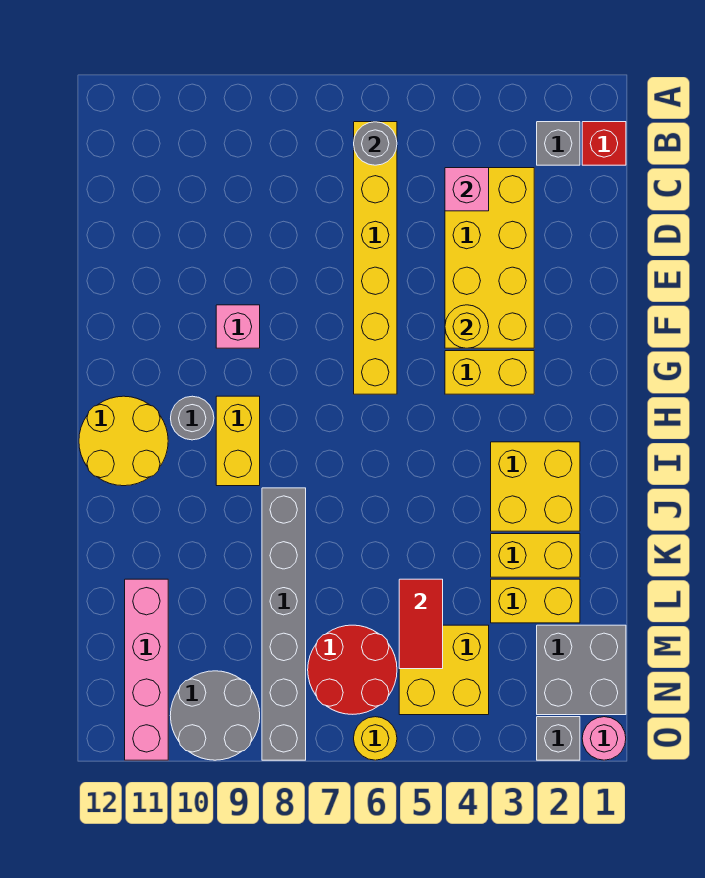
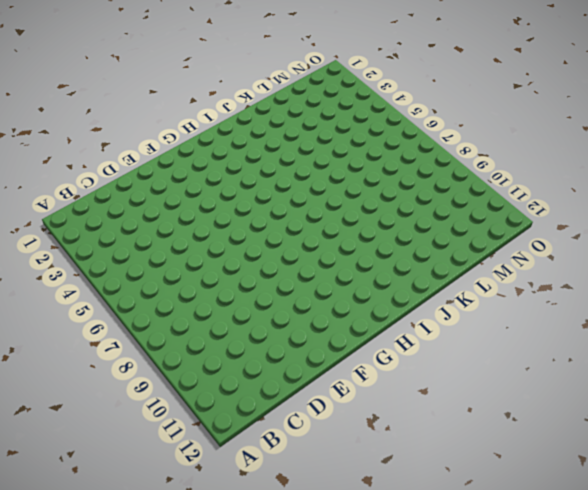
none -> red 1x1 brick [582,122,626,165]
none -> grey 1x1 brick [537,122,580,165]
none -> yellow 1x6 brick [354,122,397,394]

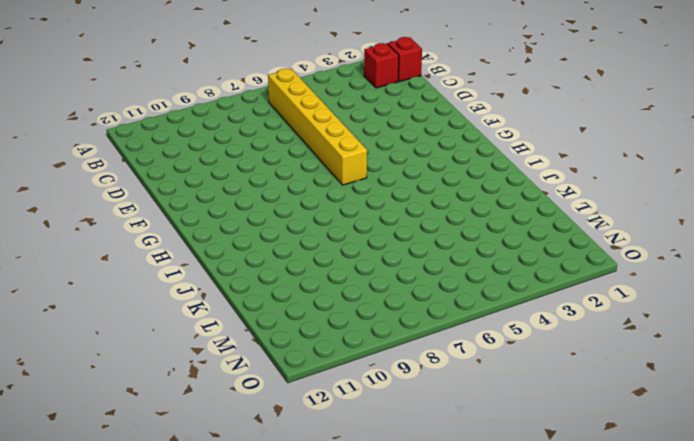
red 1x1 brick [364,43,399,88] -> grey 1x1 brick [537,122,580,165]
none -> yellow 2x4 brick [445,168,534,348]
none -> pink 1x1 brick [216,305,260,348]
none -> yellow 1x2 brick [445,351,534,394]

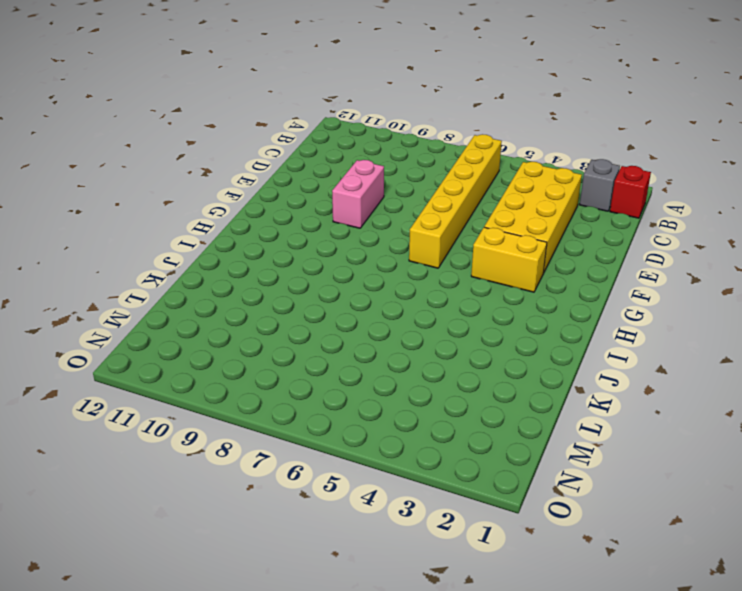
pink 1x2 brick [332,160,384,228] -> pink 1x1 brick [216,305,260,348]
none -> yellow 1x2 brick [216,396,260,486]
none -> grey 1x1 round brick [171,396,214,440]
none -> yellow 2x2 round brick [79,396,168,486]

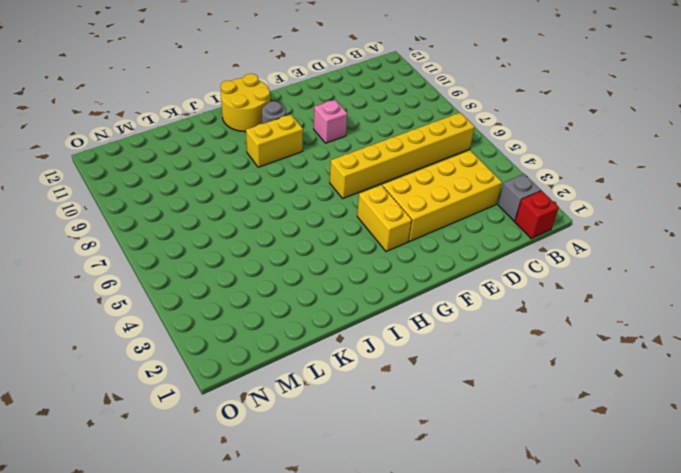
none -> yellow 2x2 brick [491,442,580,531]
none -> grey 1x6 brick [262,488,306,760]
none -> yellow 1x2 brick [491,534,580,577]

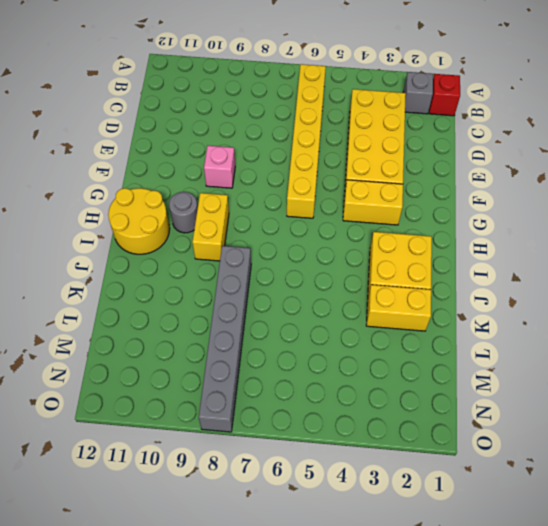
none -> yellow 1x2 brick [491,579,580,623]
none -> pink 1x4 brick [125,579,168,760]
none -> grey 2x2 brick [537,625,626,715]

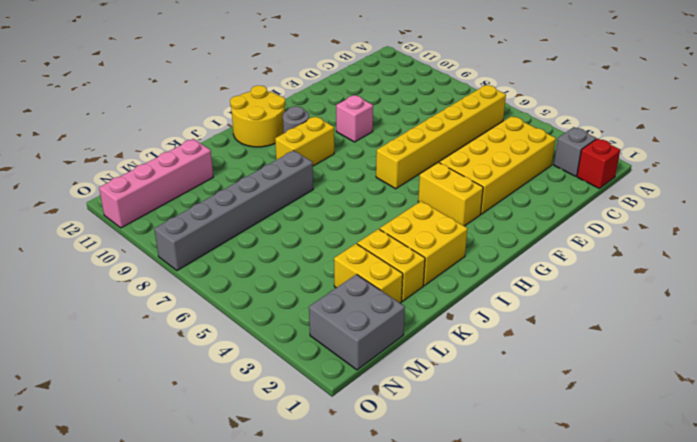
none -> yellow 2x2 brick [399,625,489,715]
none -> red 2x2 round brick [308,625,397,714]
none -> grey 2x2 round brick [170,671,260,760]

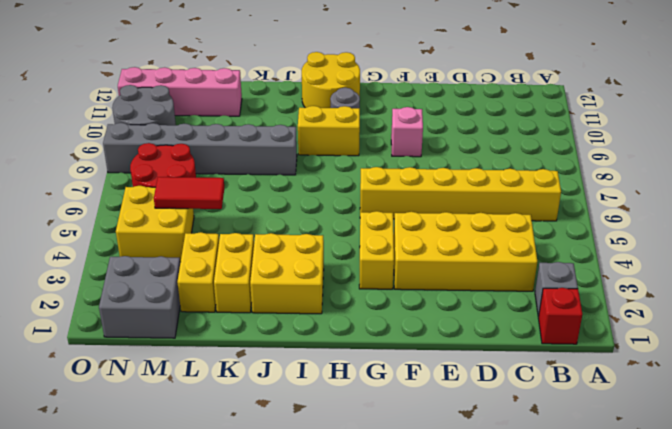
none -> pink 1x1 round brick [582,717,626,760]
none -> grey 1x1 brick [537,717,580,760]
none -> yellow 1x1 round brick [354,717,397,760]

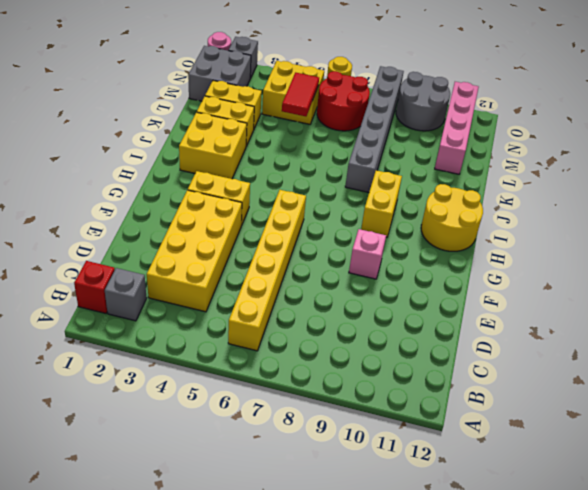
none -> grey 1x1 round brick [171,396,214,440]
none -> grey 1x1 round brick [354,122,397,165]
none -> pink 1x1 brick [445,168,489,211]

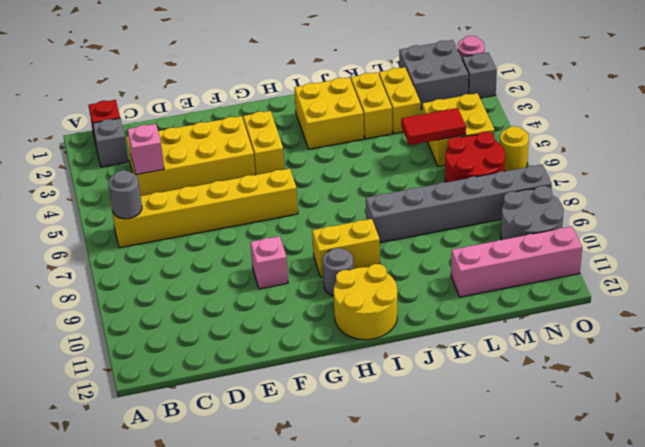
none -> yellow 1x1 round brick [445,305,489,348]

